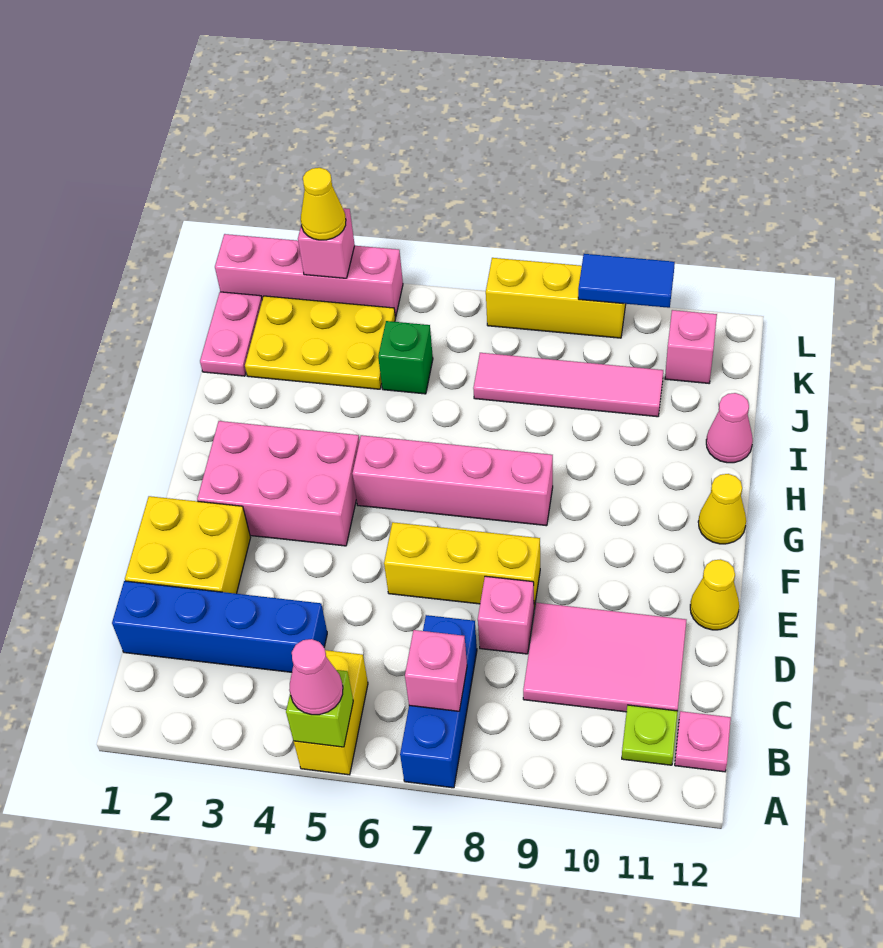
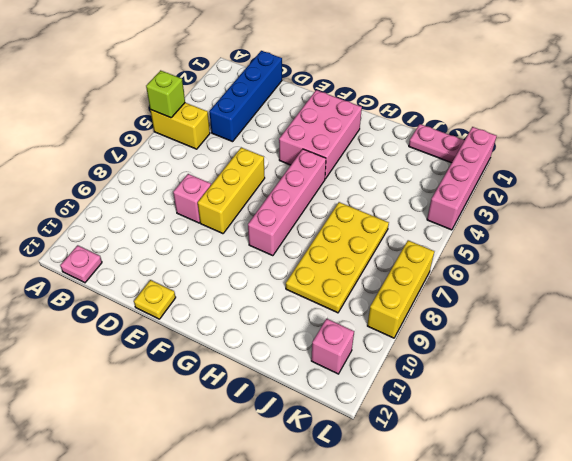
yellow 1x1 plate [134,280,176,319] -> yellow 1x1 cone [690,559,739,630]
yellow 2x4 plate [286,202,389,313] -> pink 1x4 tile [473,353,663,417]
none -> blue 1x3 brick [400,615,477,788]
none -> lime 1x1 plate [622,705,678,765]
none -> pink 2x3 tile [523,603,687,712]

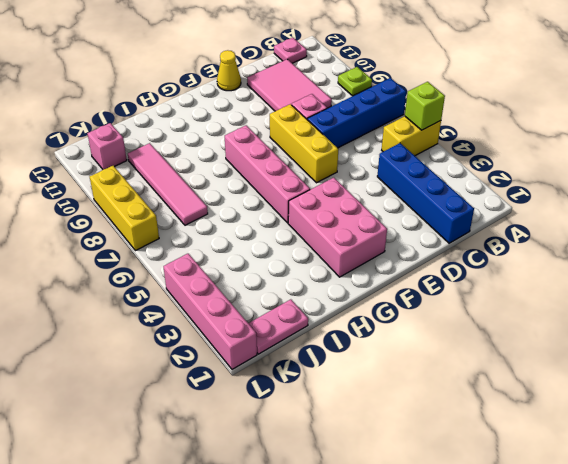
blue 1x4 brick [307,78,406,148] -> blue 1x3 brick [400,615,477,788]
lime 1x1 plate [338,67,372,96] -> lime 1x1 plate moved to [622,705,678,765]
none -> yellow 2x2 brick [125,496,251,594]
none -> yellow 1x1 cone [698,474,746,544]
none -> pink 1x1 cone [706,393,753,463]

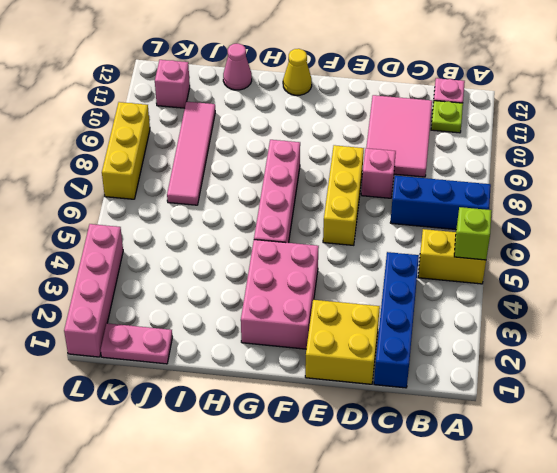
none -> yellow 1x1 cone [690,559,739,630]
none -> yellow 2x3 plate [245,296,395,389]
none -> green 1x1 brick [378,321,433,394]

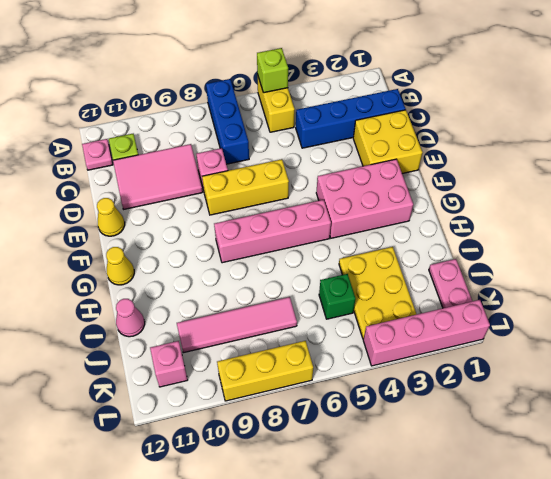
yellow 2x3 plate [339,247,417,339] -> yellow 2x3 plate turned to [245,296,395,389]
none -> pink 1x1 brick [405,630,467,711]
none -> pink 1x1 brick [298,208,355,278]
none -> blue 1x2 tile [578,254,675,308]

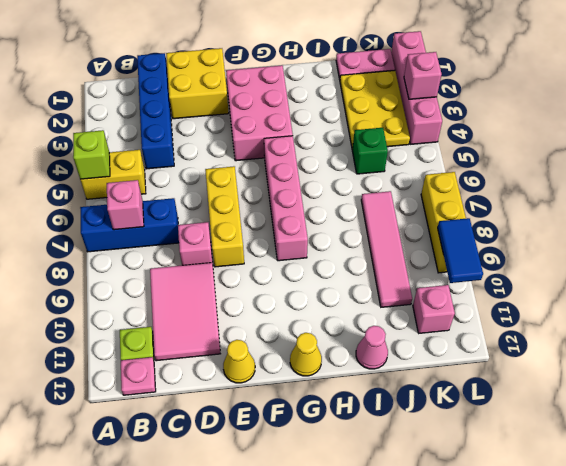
none -> pink 1x1 cone [289,639,343,715]
none -> yellow 1x1 cone [301,168,346,240]

